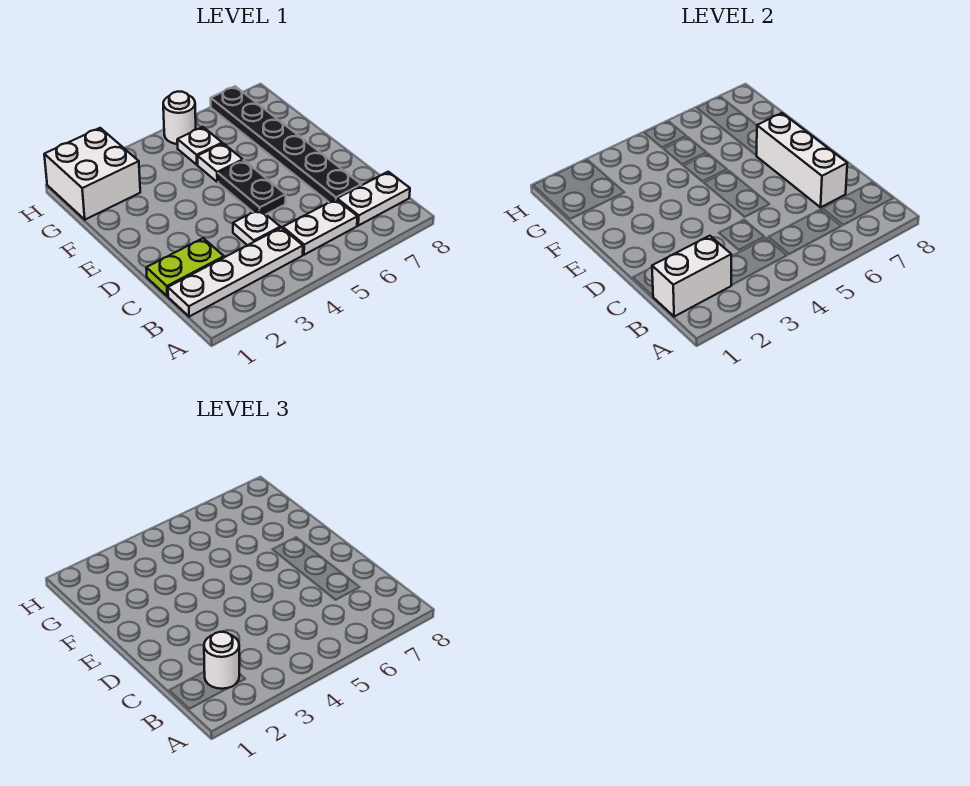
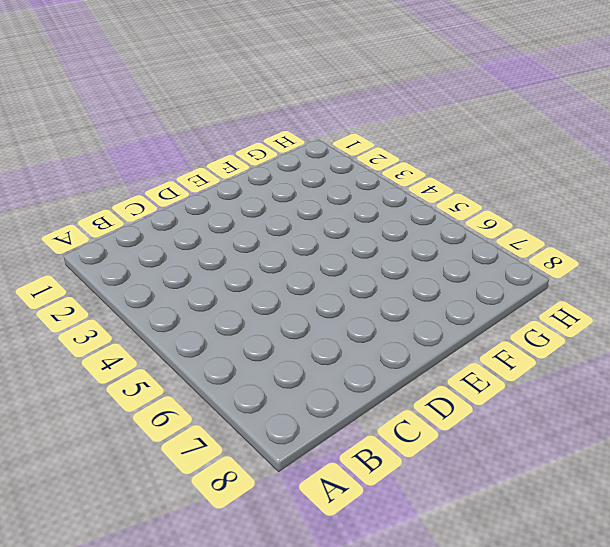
none -> white 1x4 plate [168,228,303,317]
none -> white 1x2 plate [283,199,358,255]
none -> white 1x2 plate [337,172,410,226]

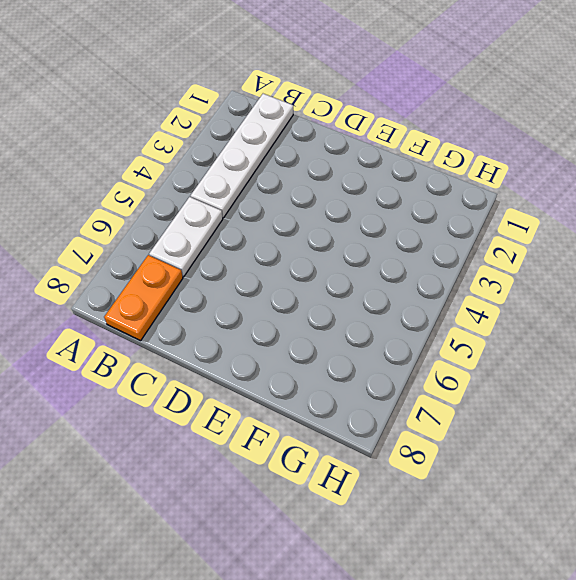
orange 1x2 plate [104,255,183,341] -> white 1x2 plate [337,172,410,226]
none -> lime 1x2 plate [146,238,224,296]
none -> white 1x1 plate [233,209,280,245]
none -> black 1x6 plate [211,86,361,202]

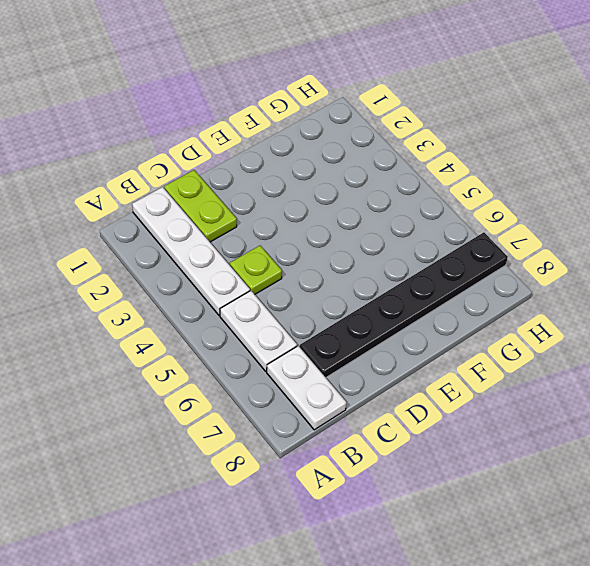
lime 1x1 plate [230,246,282,294] -> white 1x1 plate [233,209,280,245]
none -> black 1x2 plate [218,160,286,214]
none -> white 1x1 plate [198,143,243,182]
none -> white 2x2 brick [44,128,140,220]

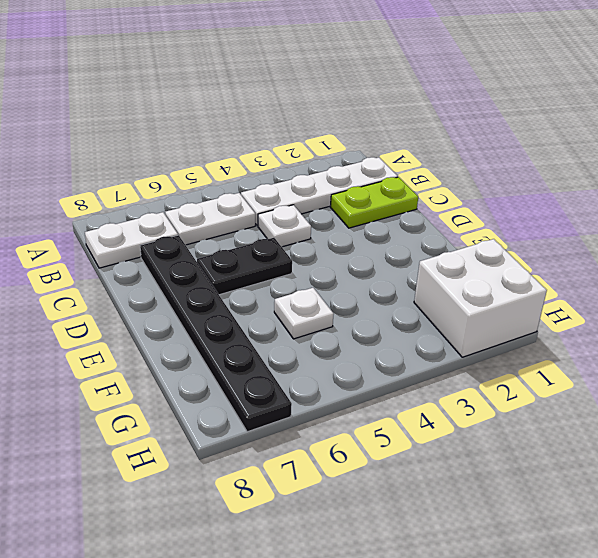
black 1x2 plate [197,238,292,295] -> black 1x2 plate turned to [218,160,286,214]
none -> white 1x1 plate [177,127,222,165]
none -> white 1x1 round brick [163,92,196,144]
none -> white 1x2 brick [652,236,731,317]

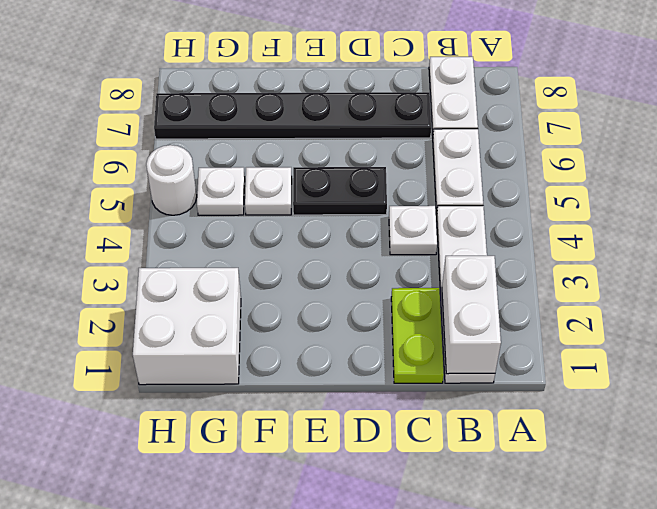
none -> white 1x3 brick [757,113,847,207]
none -> white 1x1 round brick [204,632,239,689]

